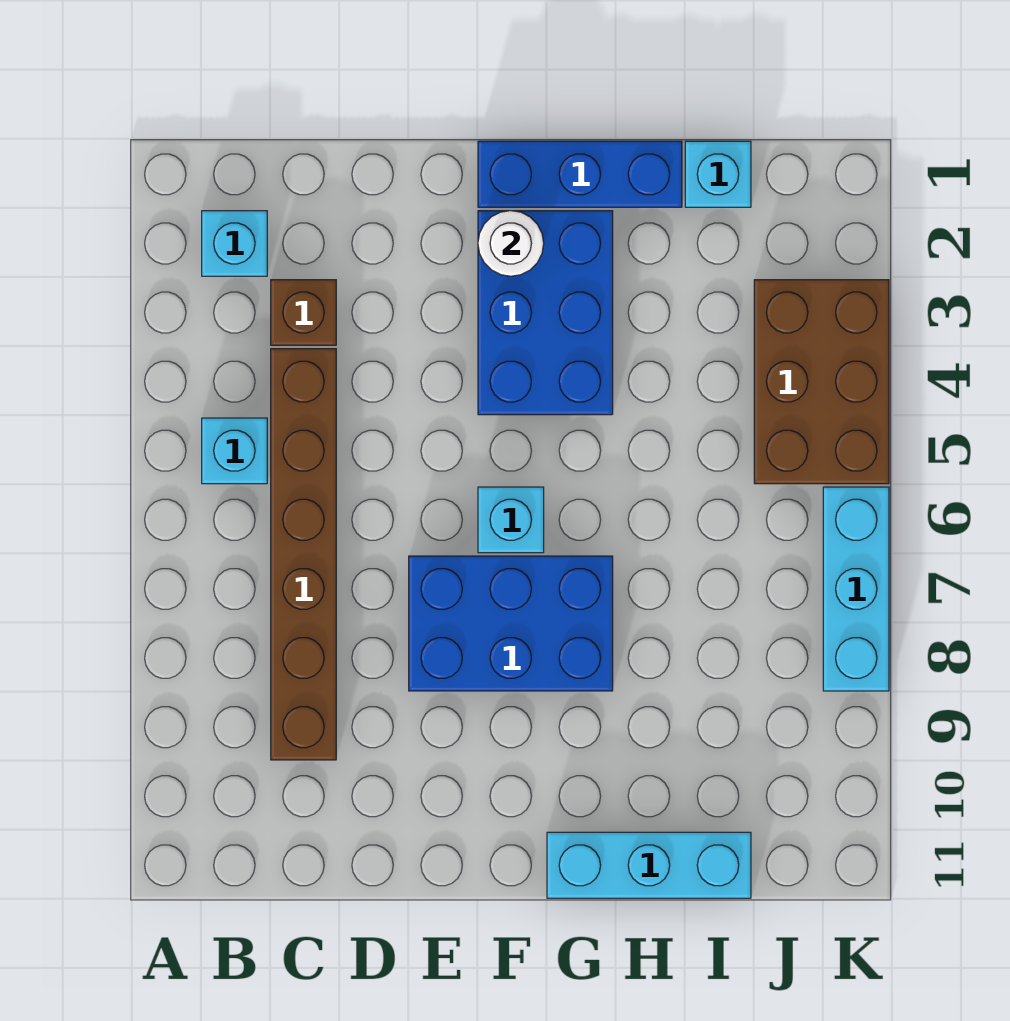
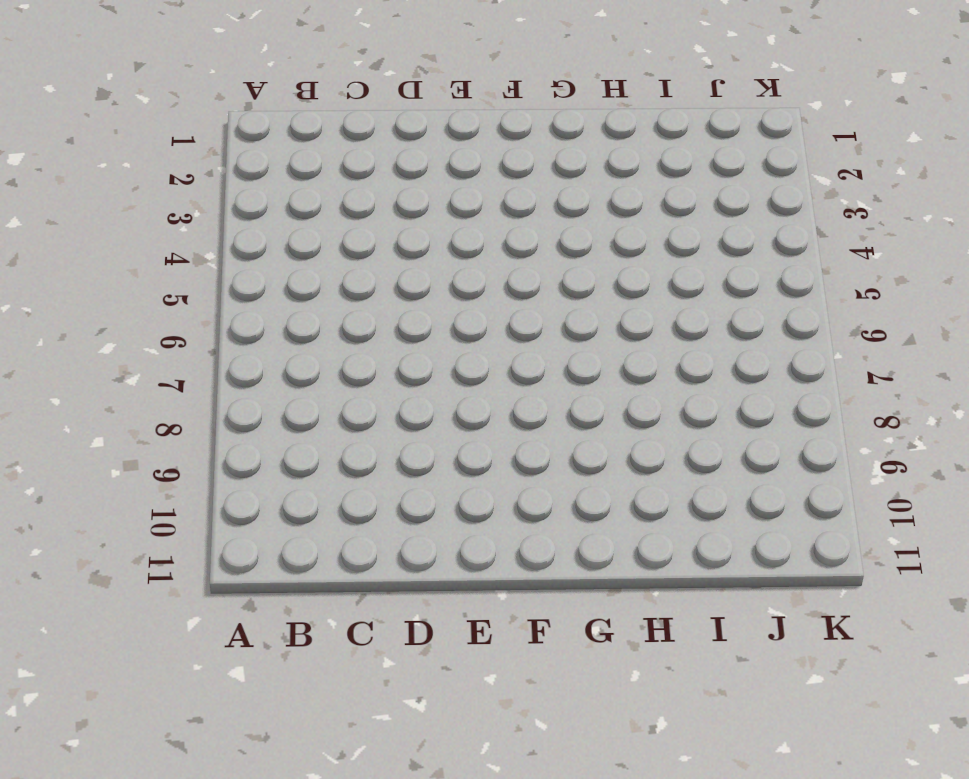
none -> cyan 1x1 brick [202,211,267,276]
none -> cyan 1x1 brick [202,418,267,484]
none -> brown 1x1 brick [271,280,336,345]

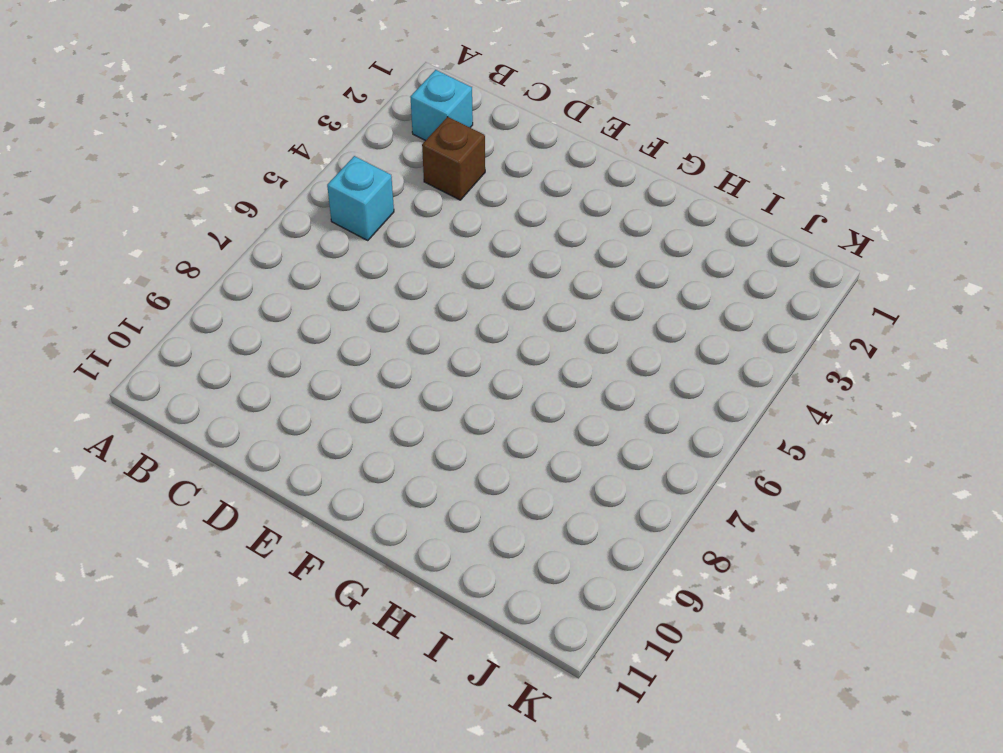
none -> brown 1x6 brick [271,349,336,760]
none -> blue 2x3 brick [409,556,613,691]
none -> blue 1x3 brick [478,141,682,207]

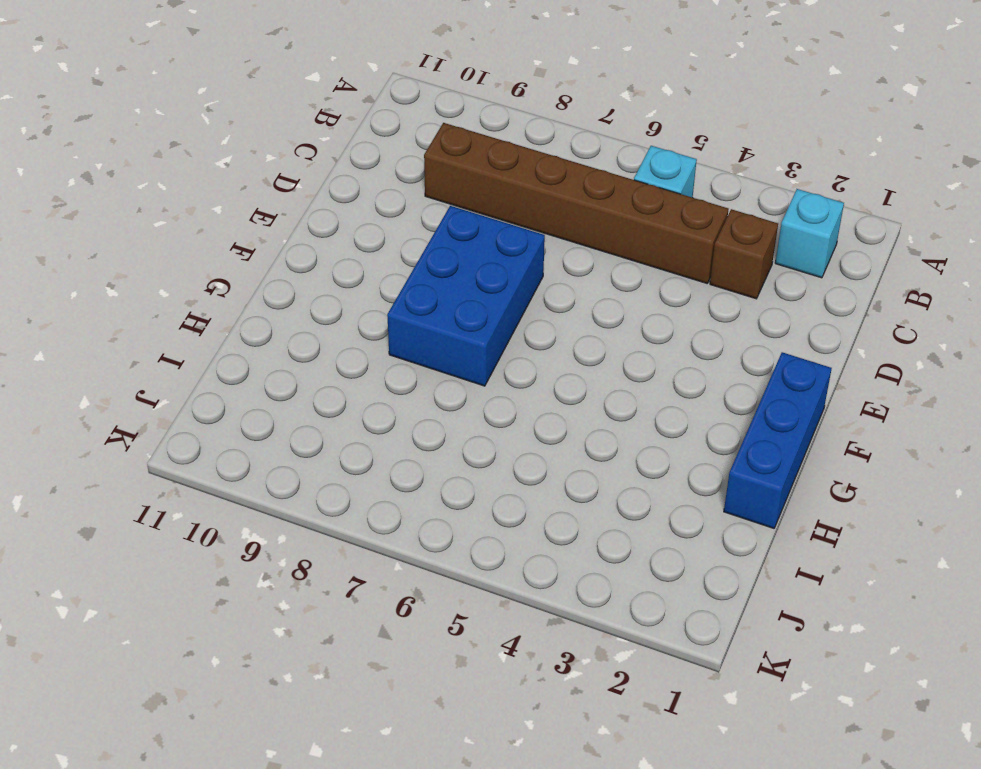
none -> blue 2x3 brick [478,211,613,415]
none -> cyan 1x1 brick [478,487,544,553]
none -> cyan 1x3 brick [547,832,751,898]

